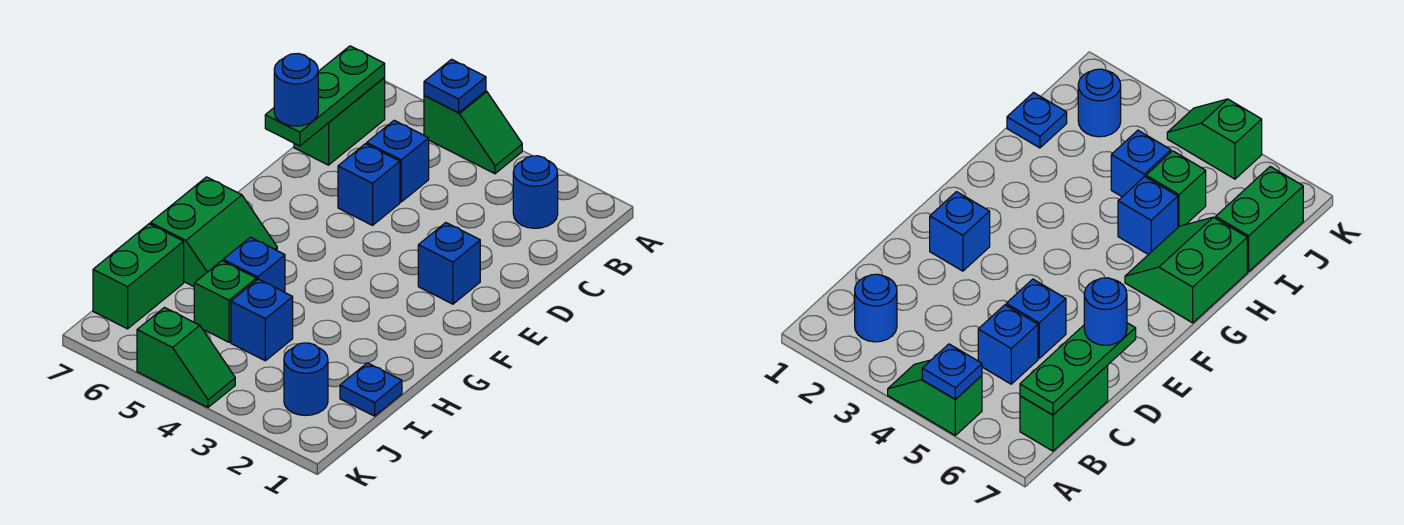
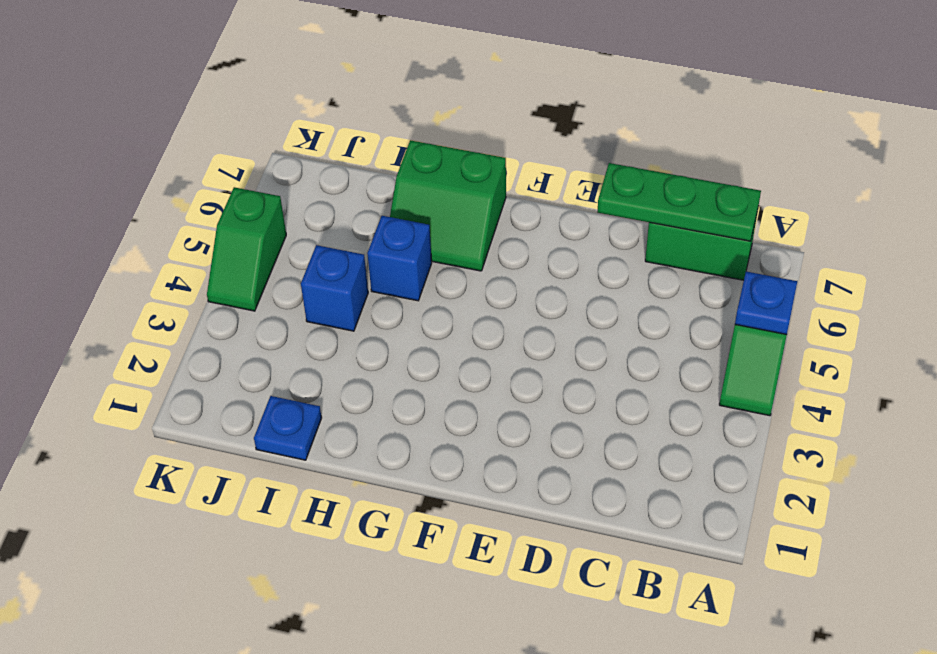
none -> blue 1x1 round brick [513,156,558,228]
none -> blue 1x1 brick [367,120,429,202]
none -> blue 1x1 brick [338,144,400,225]

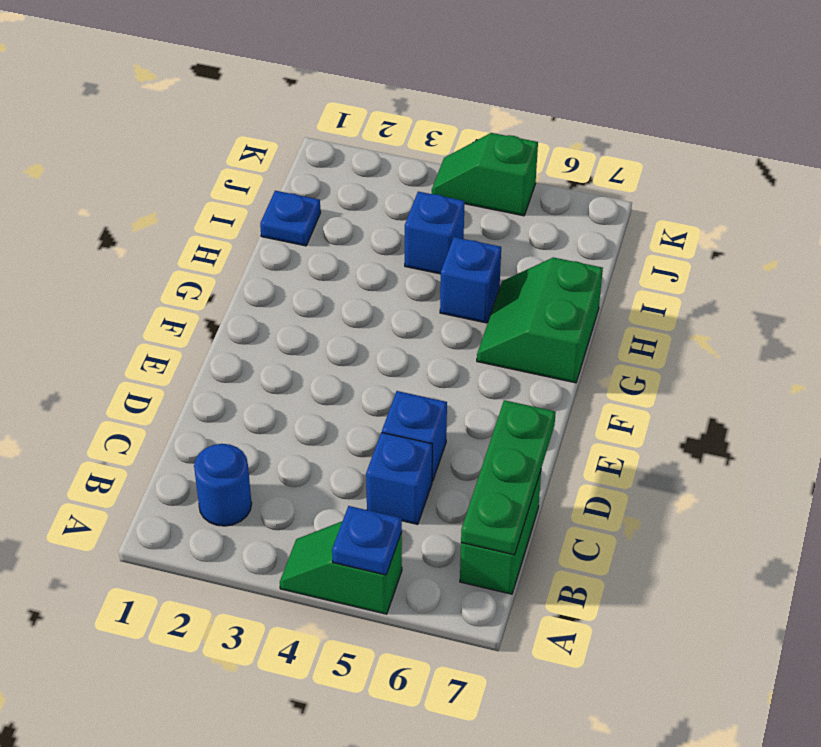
none -> blue 1x1 brick [418,223,480,304]
none -> green 1x1 brick [194,261,256,342]
none -> green 1x2 brick [93,224,184,329]

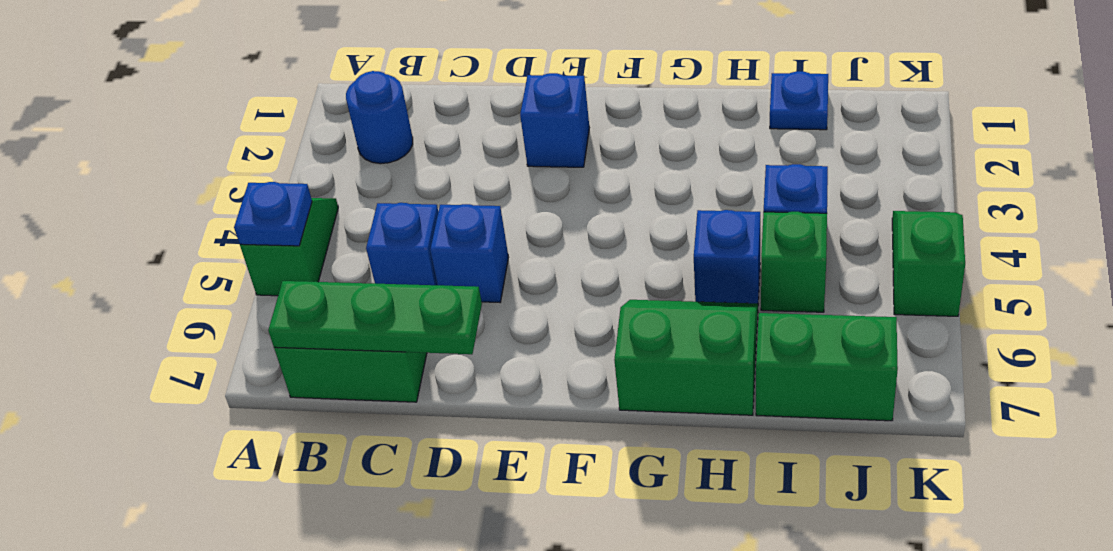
none -> blue 1x1 round brick [284,343,328,415]
none -> blue 1x1 round brick [274,54,318,126]

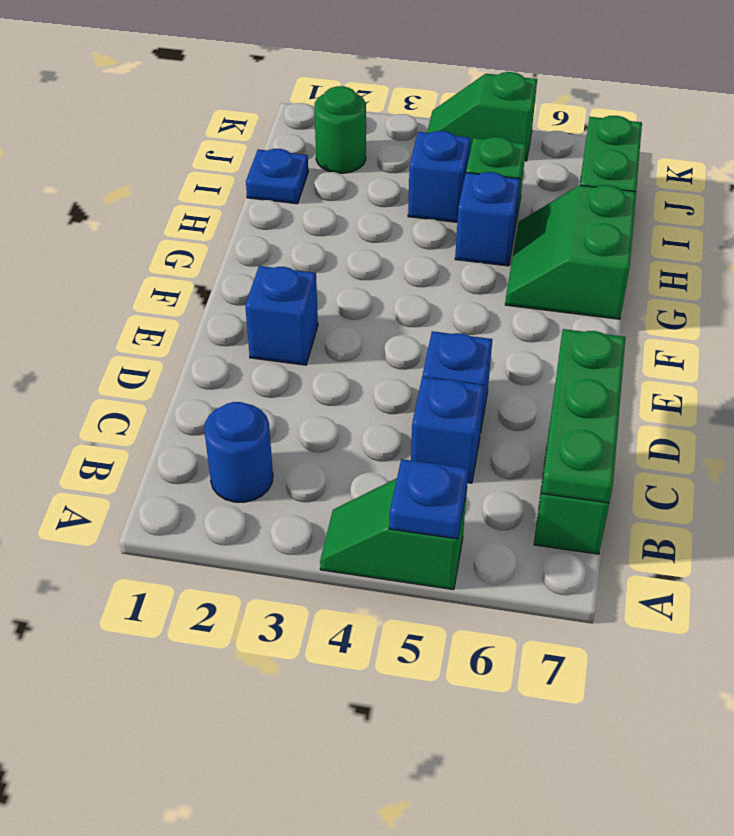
green 1x1 round brick [314,86,366,173] -> blue 1x1 round brick [284,343,328,415]
none -> blue 1x1 round brick [274,54,318,126]

